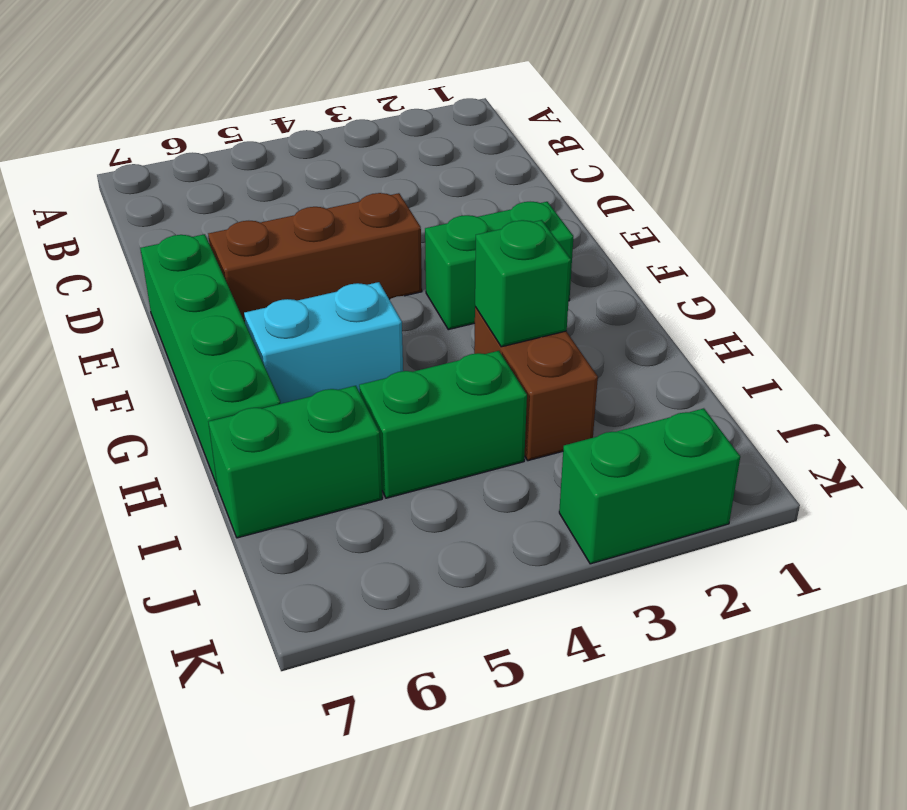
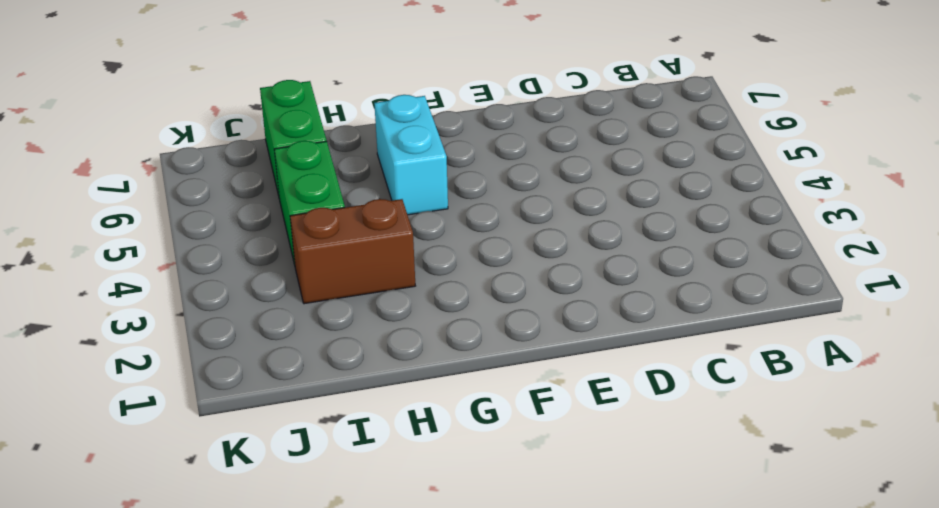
none -> brown 1x3 brick [208,193,422,322]
none -> green 1x4 brick [140,234,280,485]

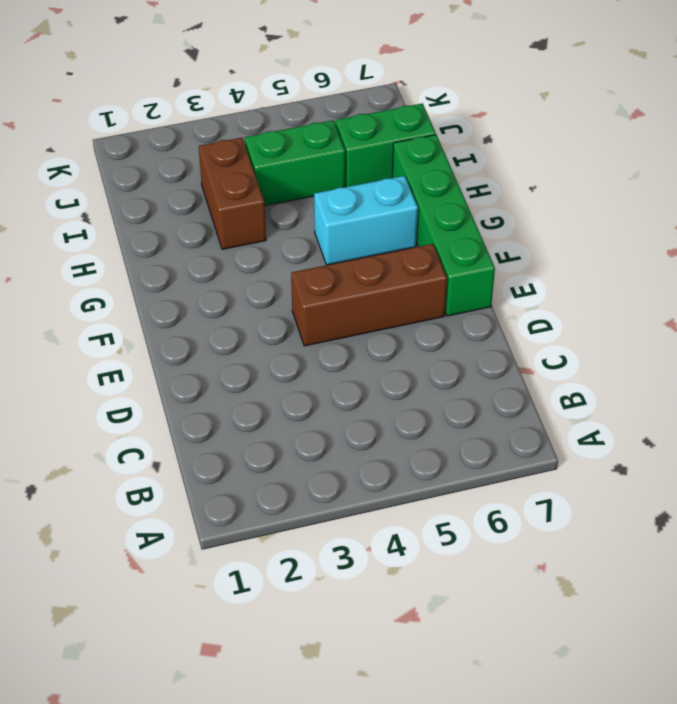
none -> green 1x2 brick [425,202,573,330]
none -> green 1x2 brick [559,408,740,564]

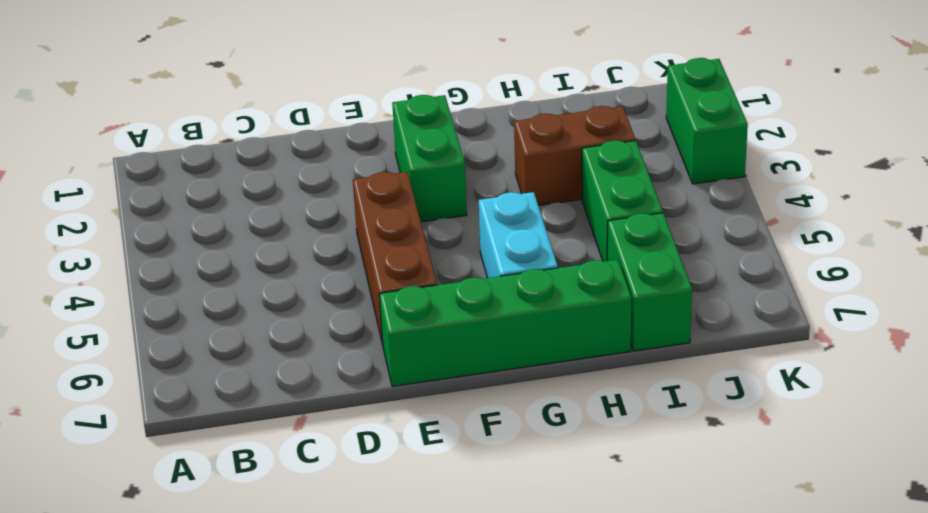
none -> green 1x1 brick [475,220,571,347]

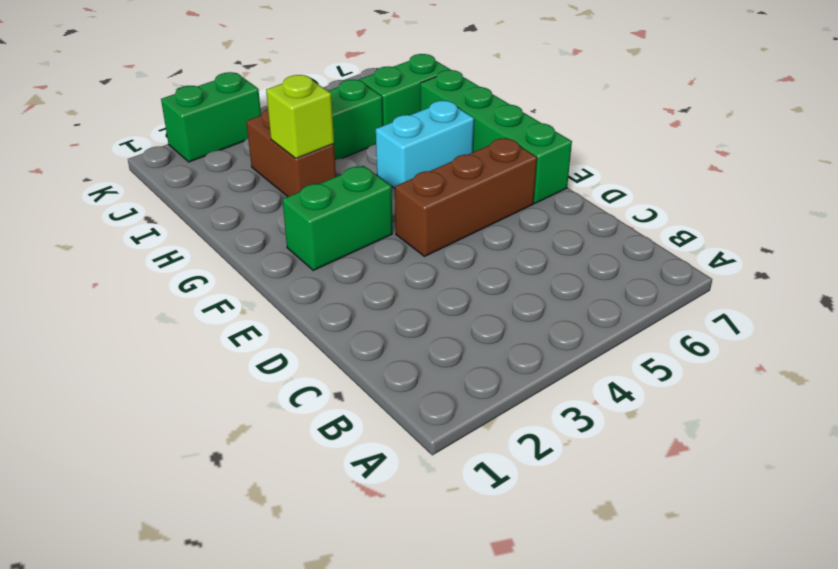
lime 1x1 brick [266,75,334,158] -> green 1x1 brick [475,220,571,347]

